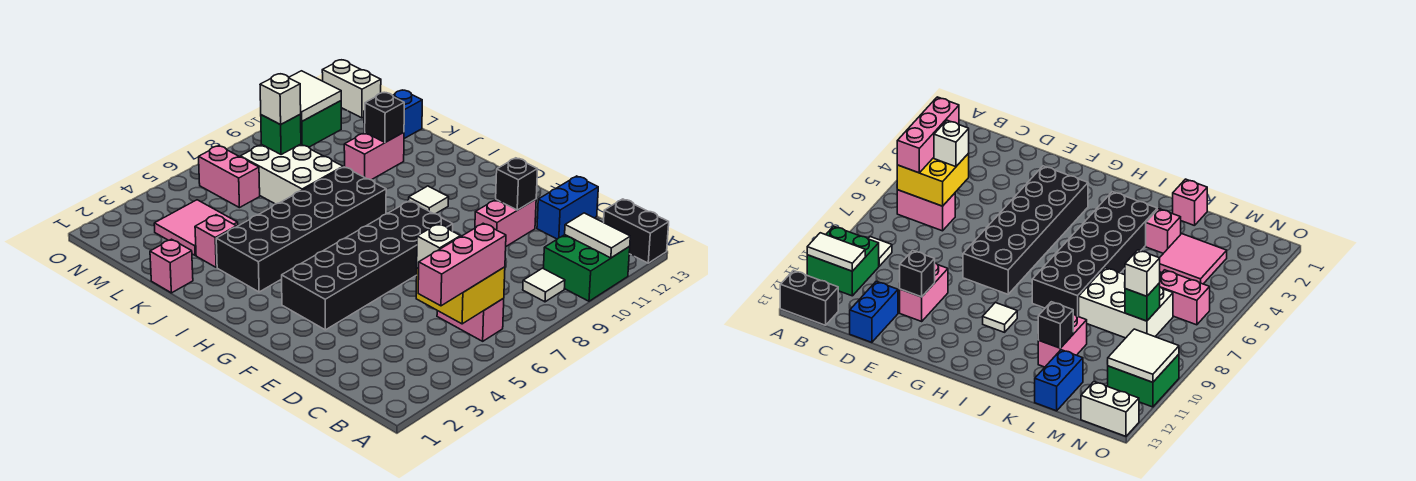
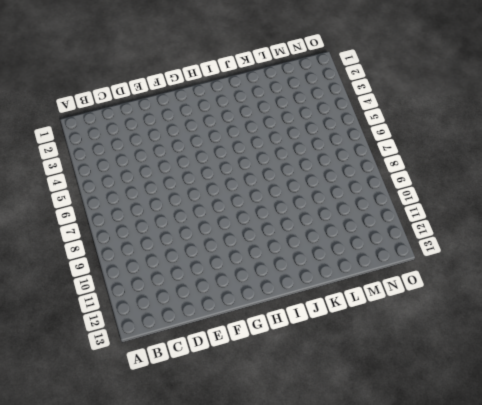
none -> green 2x2 brick [543,235,630,301]
none -> black 1x2 brick [604,199,669,263]
none -> pink 1x2 brick [437,298,504,341]

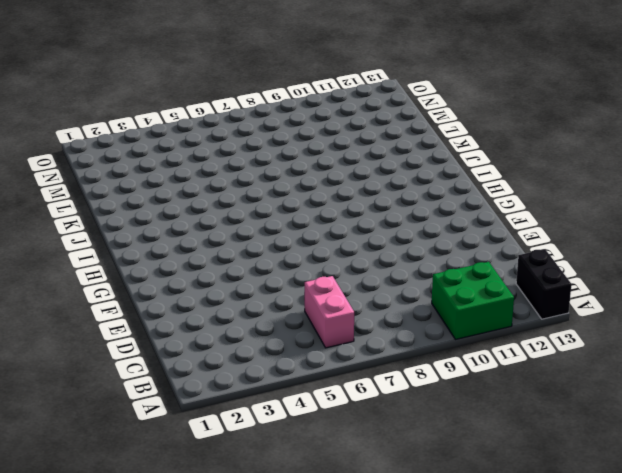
none -> white 1x1 tile [523,268,565,302]
none -> blue 1x2 brick [537,176,598,239]
none -> pink 1x2 brick [475,199,536,246]

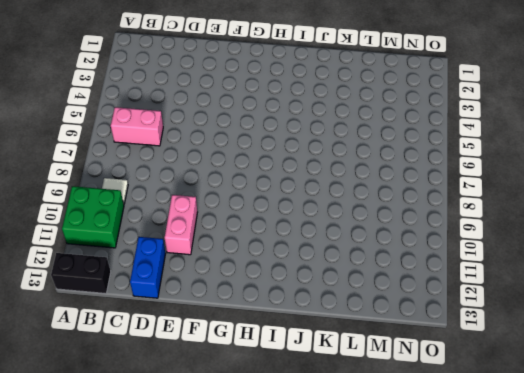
none -> black 2x6 brick [282,201,453,330]
none -> white 1x1 tile [408,186,449,214]
none -> black 2x6 brick [216,167,386,292]

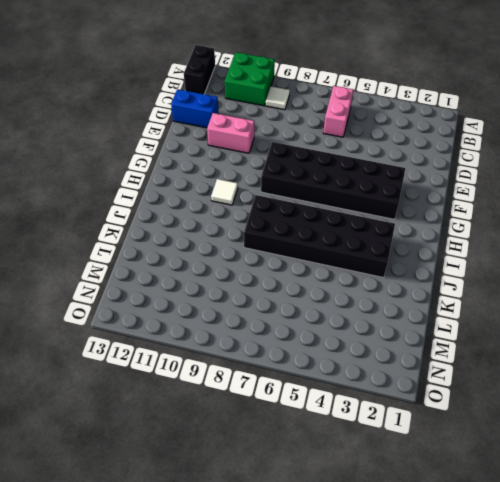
none -> pink 1x1 brick [150,239,193,293]
none -> pink 1x1 brick [195,215,236,267]
none -> white 2x3 brick [240,144,343,204]

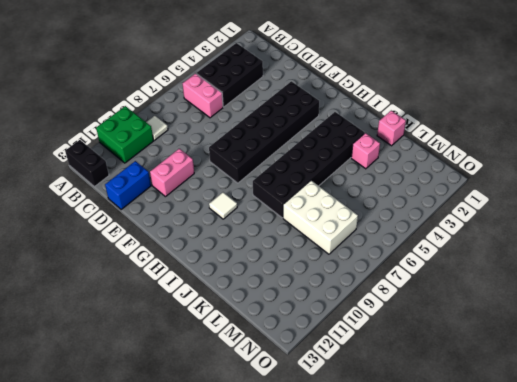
black 2x3 brick [196,43,263,107] -> none
none -> pink 1x2 brick [344,132,404,180]
none -> pink 2x2 tile [154,200,238,255]
none -> blue 1x2 brick [364,90,422,139]

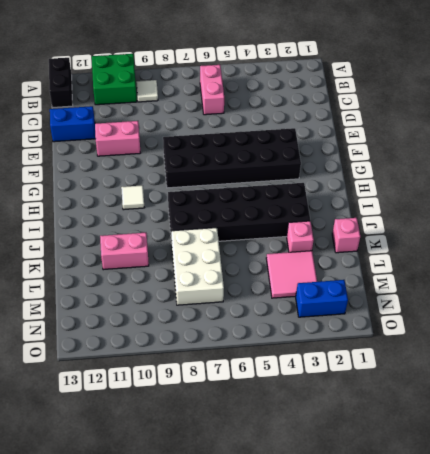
blue 1x2 brick [296,280,348,317] -> blue 1x2 brick moved to [364,90,422,139]
none -> pink 1x2 brick [199,146,260,208]
none -> green 2x2 brick [301,101,341,147]
none -> white 1x2 brick [322,60,381,118]

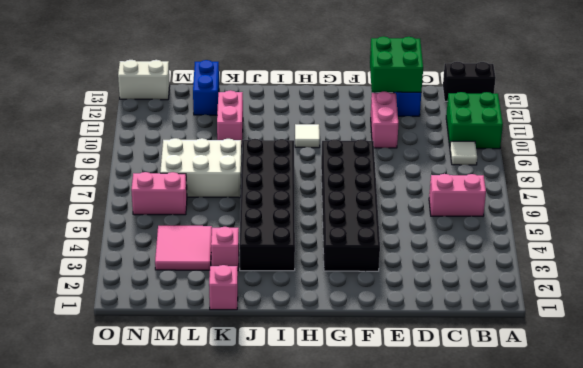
green 2x2 brick [370,37,423,92] -> green 2x2 brick moved to [301,101,341,147]
none -> white 1x2 tile [565,213,630,258]
none -> yellow 2x2 brick [416,267,505,324]
none -> black 1x1 brick [496,158,538,210]

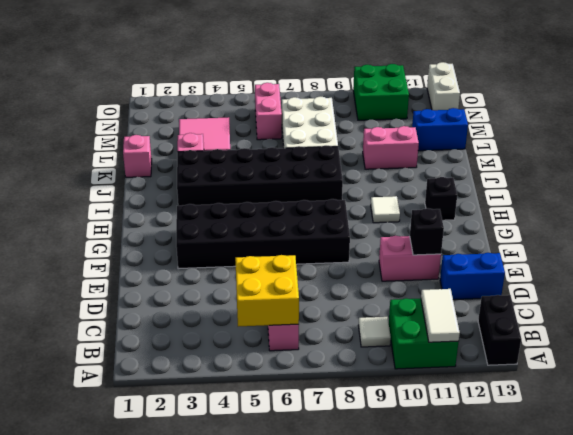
black 1x1 brick [425,177,457,220] -> black 1x1 brick moved to [365,93,404,142]
none -> green 1x1 brick [261,114,301,155]
none -> white 2x2 tile [289,71,341,121]
none -> pink 1x3 brick [418,223,506,306]

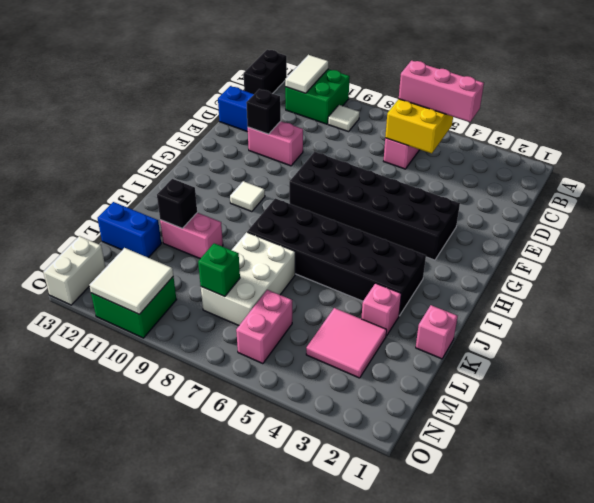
none -> white 1x1 brick [417,224,460,268]
none -> white 1x1 brick [260,74,301,125]

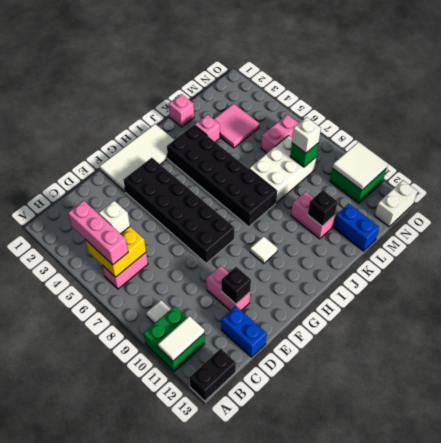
white 2x4 tile [99,124,174,192] -> none

